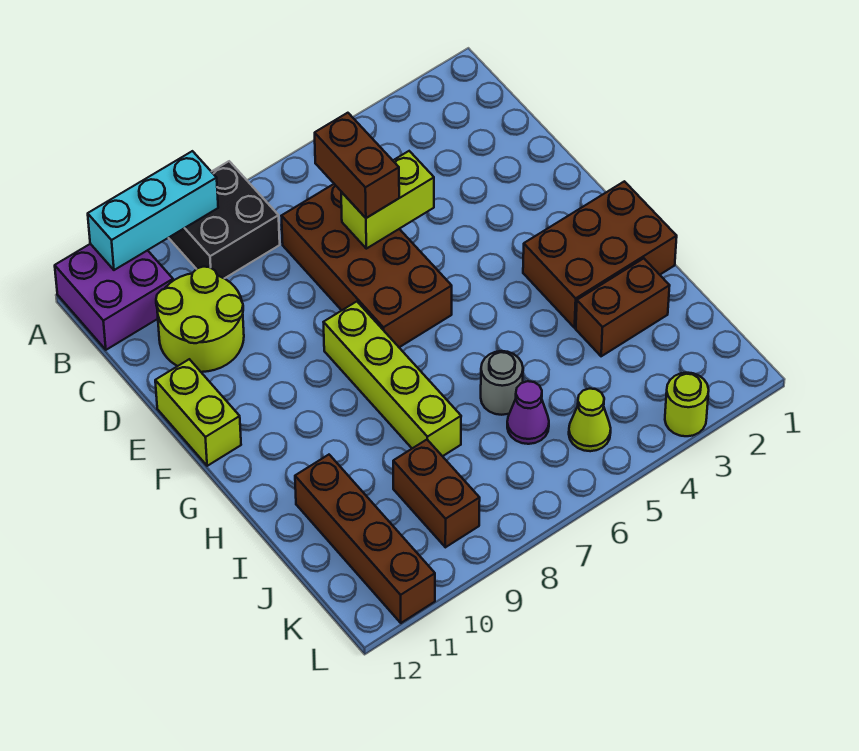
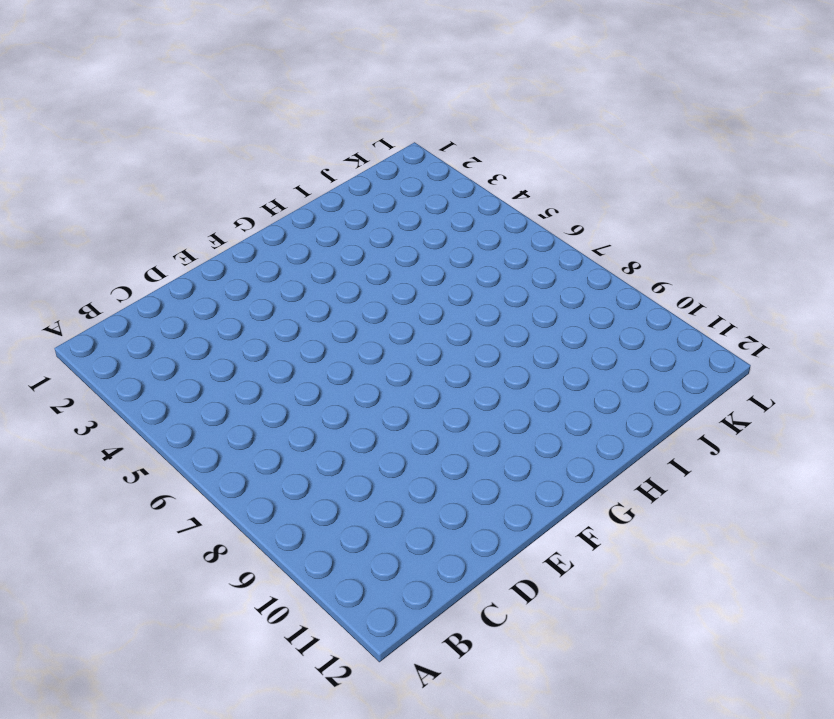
none -> black 2x2 brick [169,161,280,278]
none -> purple 2x2 brick [55,244,173,350]
none -> brown 2x4 brick [282,184,452,347]

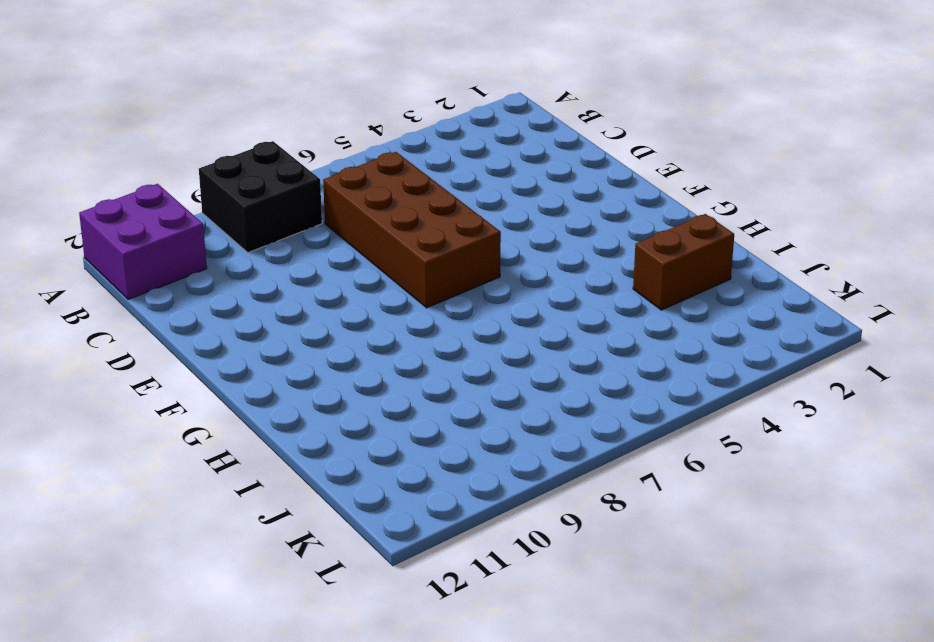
none -> lime 2x2 round brick [156,267,244,372]
none -> lime 1x2 brick [155,359,241,466]
none -> lime 1x4 brick [324,302,461,456]

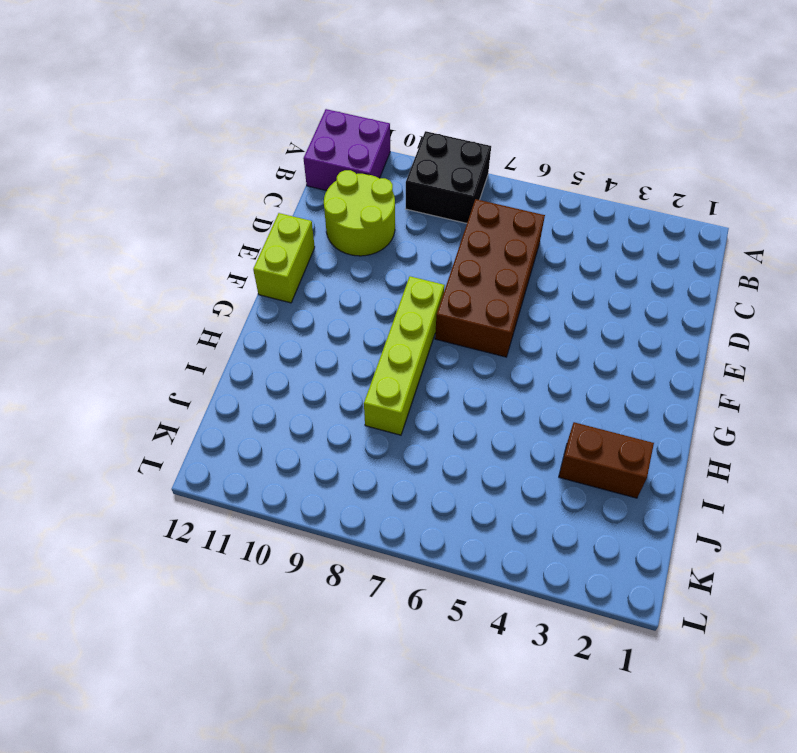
none -> brown 2x3 brick [523,181,677,328]
none -> grey 1x1 round brick [481,351,523,415]
none -> brown 1x4 brick [295,455,435,623]

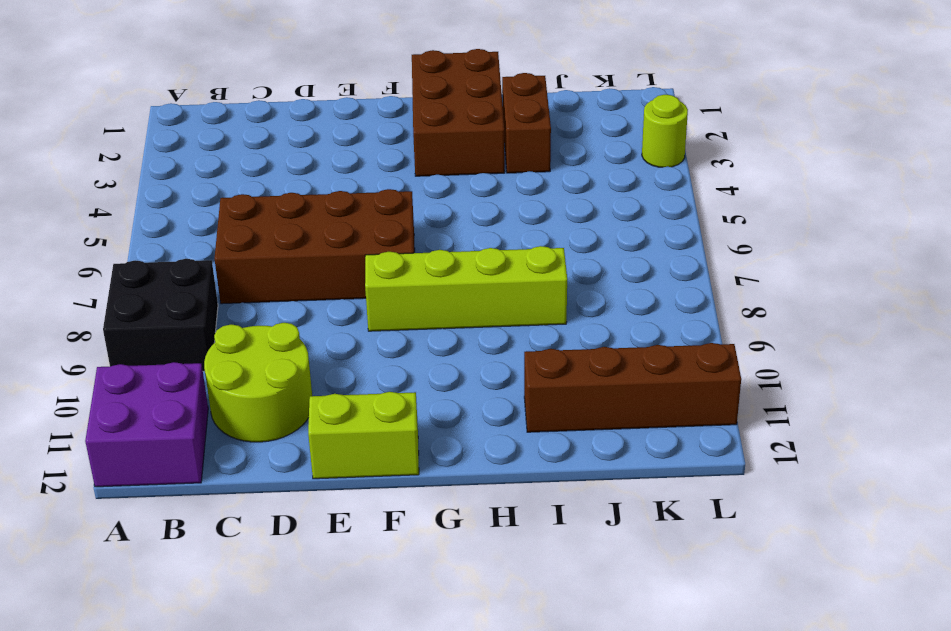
none -> grey 1x1 round brick [481,351,523,415]
none -> purple 1x1 cone [507,381,549,444]
none -> brown 1x2 brick [393,440,480,547]

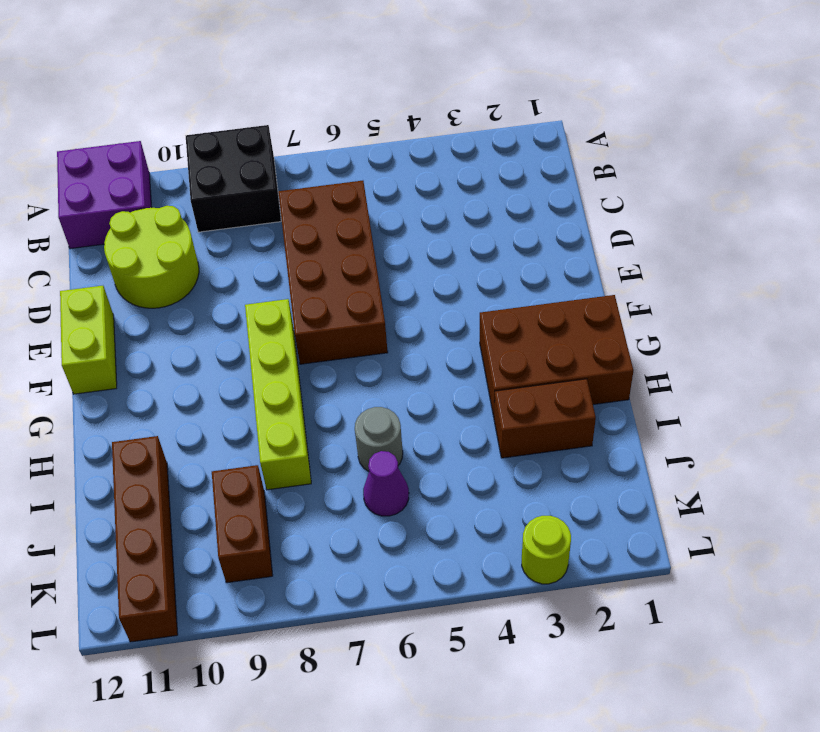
none -> lime 1x1 cone [569,389,611,451]
none -> cyan 1x3 brick [88,151,218,270]
none -> lime 1x2 brick [341,151,434,249]

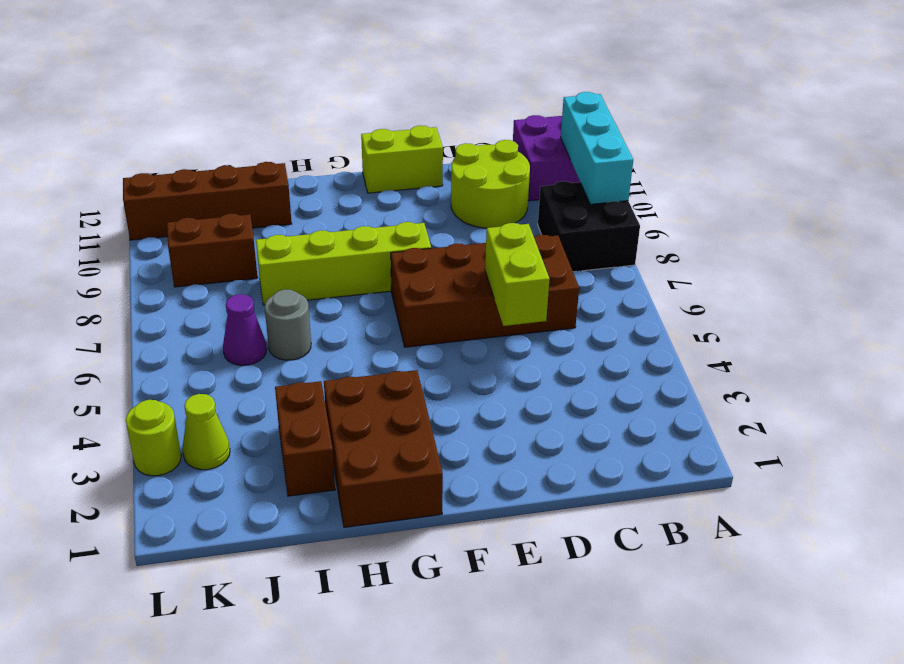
lime 1x1 cone [182,394,230,470] -> lime 1x1 cone moved to [569,389,611,451]
none -> brown 1x2 brick [315,113,399,218]

